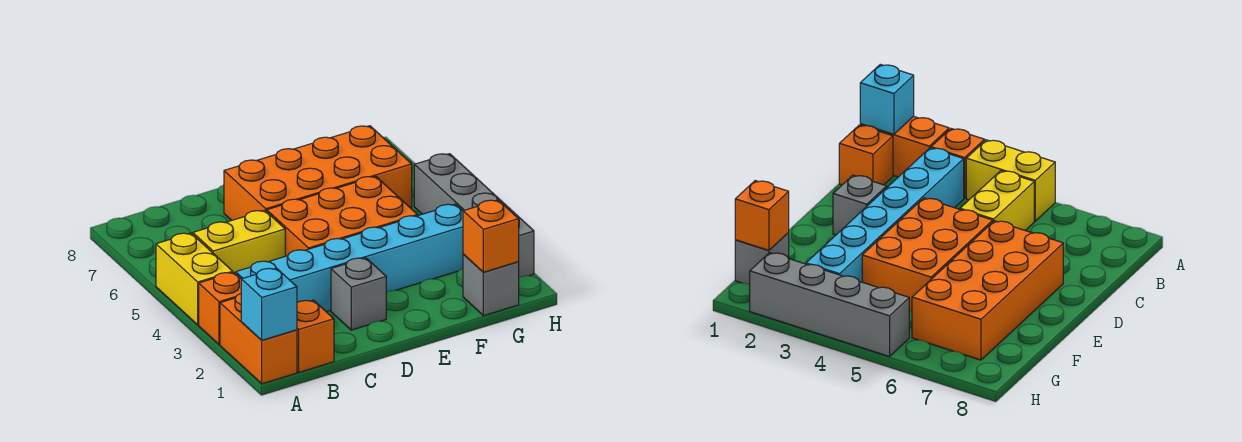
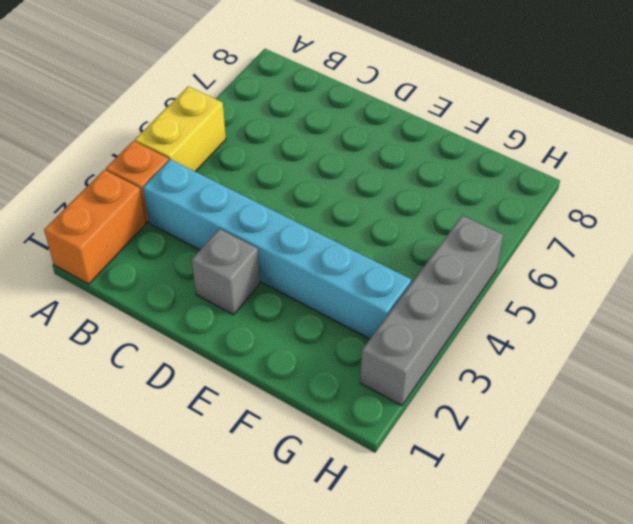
none -> orange 1x1 brick [297,300,334,372]
none -> yellow 1x2 brick [193,210,285,274]
none -> orange 2x3 brick [267,176,418,256]

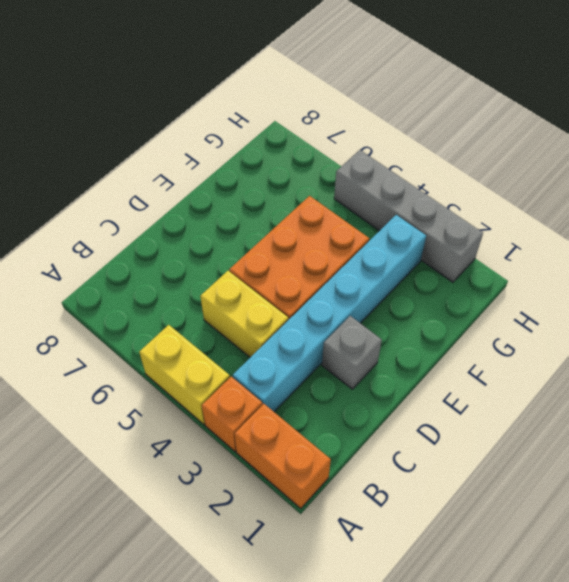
yellow 1x2 brick [200,271,288,357] -> yellow 1x2 brick turned to [193,210,285,274]
none -> orange 1x1 brick [297,300,334,372]
none -> orange 2x4 brick [224,126,412,220]
none -> grey 1x1 brick [463,254,519,316]

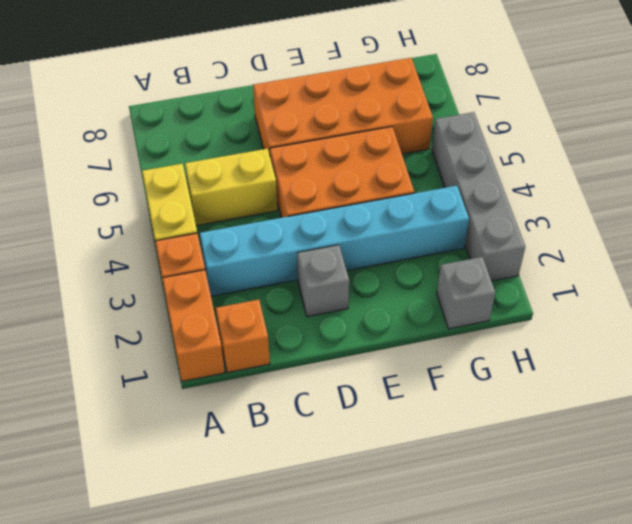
none -> cyan 1x1 brick [241,268,297,340]
none -> orange 1x1 brick [463,200,519,272]

